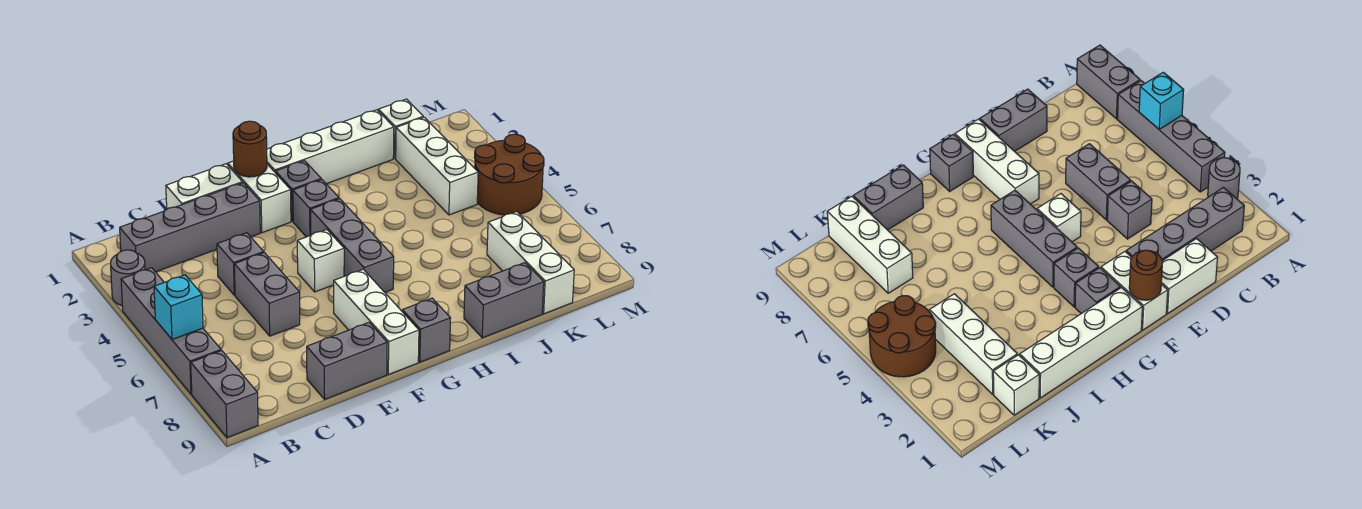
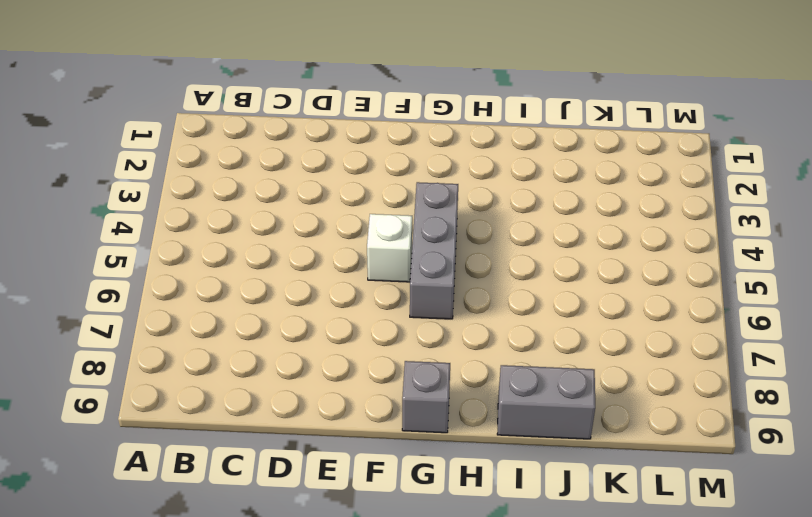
none -> grey 1x1 round brick [111,250,145,306]
none -> grey 1x4 brick [121,268,221,394]
none -> grey 1x2 brick [191,351,258,438]

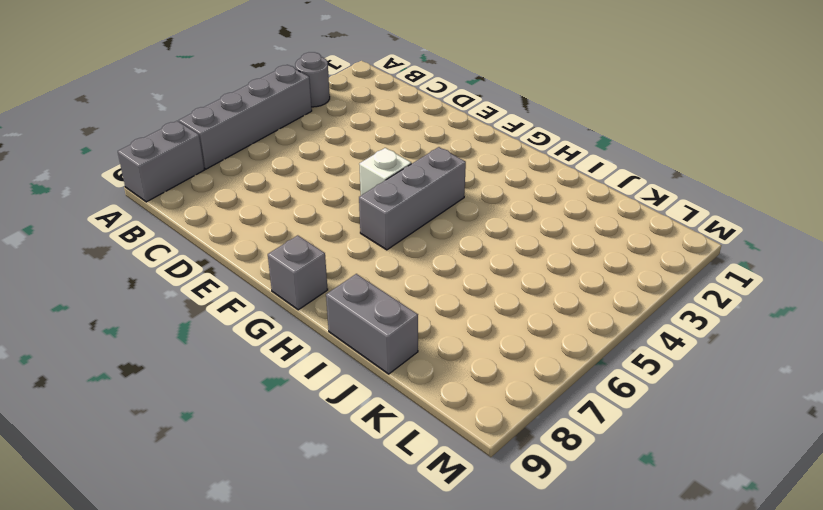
none -> grey 1x4 brick [120,183,260,272]
none -> white 1x2 brick [166,164,242,209]
none -> grey 1x1 brick [217,233,264,295]

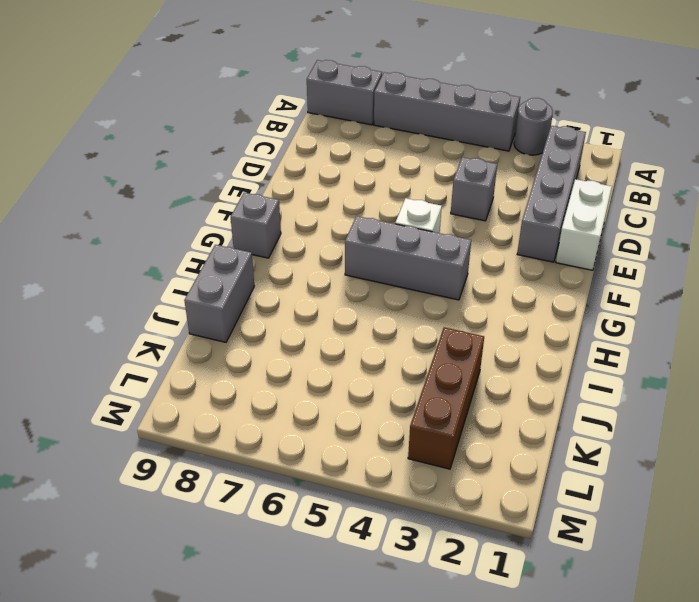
brown 1x3 brick [408,327,484,469] -> white 1x3 brick [396,117,478,215]
none -> grey 1x2 brick [234,253,300,336]
none -> grey 1x2 brick [307,323,387,399]
none -> white 1x2 brick [228,161,291,233]

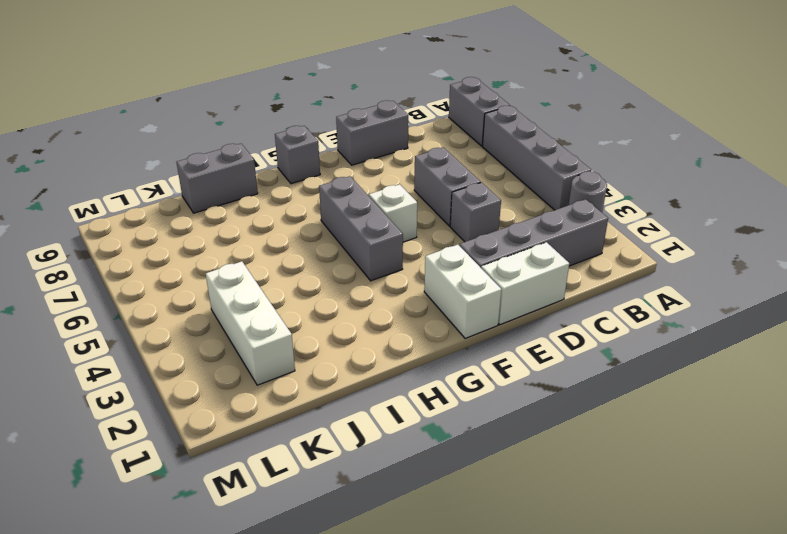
none -> white 1x3 brick [334,269,419,375]
none -> white 1x4 brick [267,110,394,184]
none -> grey 1x1 brick [275,161,321,221]

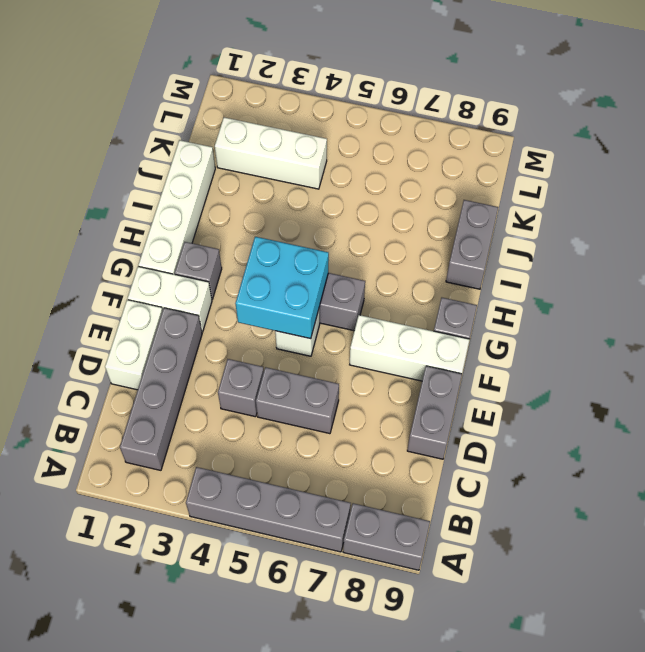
cyan 2x2 brick [235,237,329,339] -> none
none -> grey 1x1 round brick [111,250,145,306]
none -> grey 1x1 brick [293,179,339,237]
none -> white 1x1 brick [378,99,423,159]

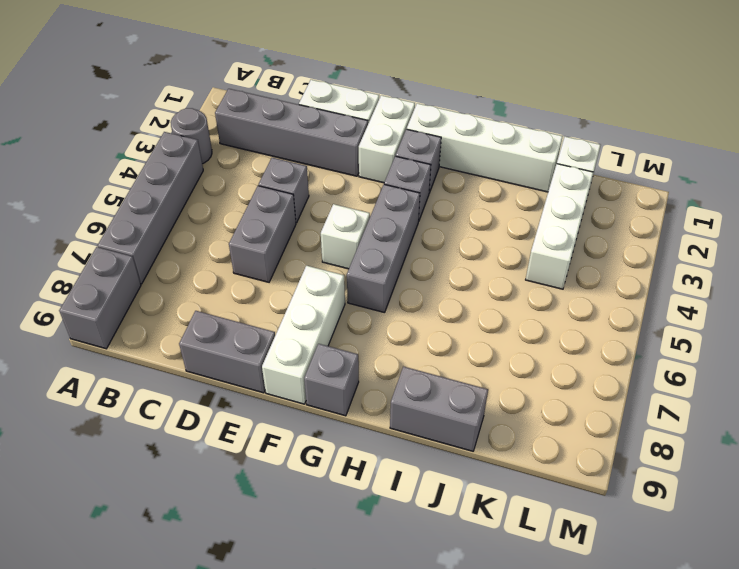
none -> white 1x3 brick [487,212,574,314]
none -> brown 2x2 round brick [475,134,544,215]
none -> cyan 1x1 brick [154,275,203,340]

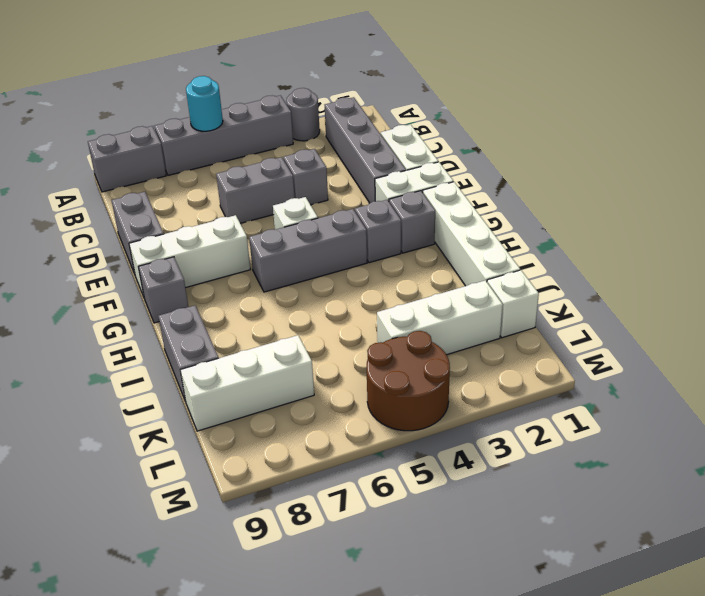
cyan 1x1 round brick [186,76,223,131] -> cyan 1x1 brick [154,275,203,340]
none -> brown 1x1 round brick [233,121,267,177]

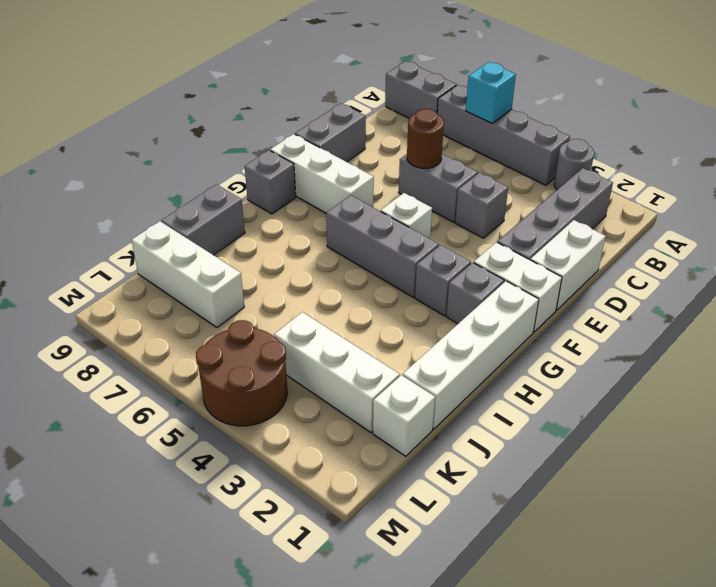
brown 1x1 round brick [407,109,444,168] -> brown 1x1 round brick moved to [233,121,267,177]

